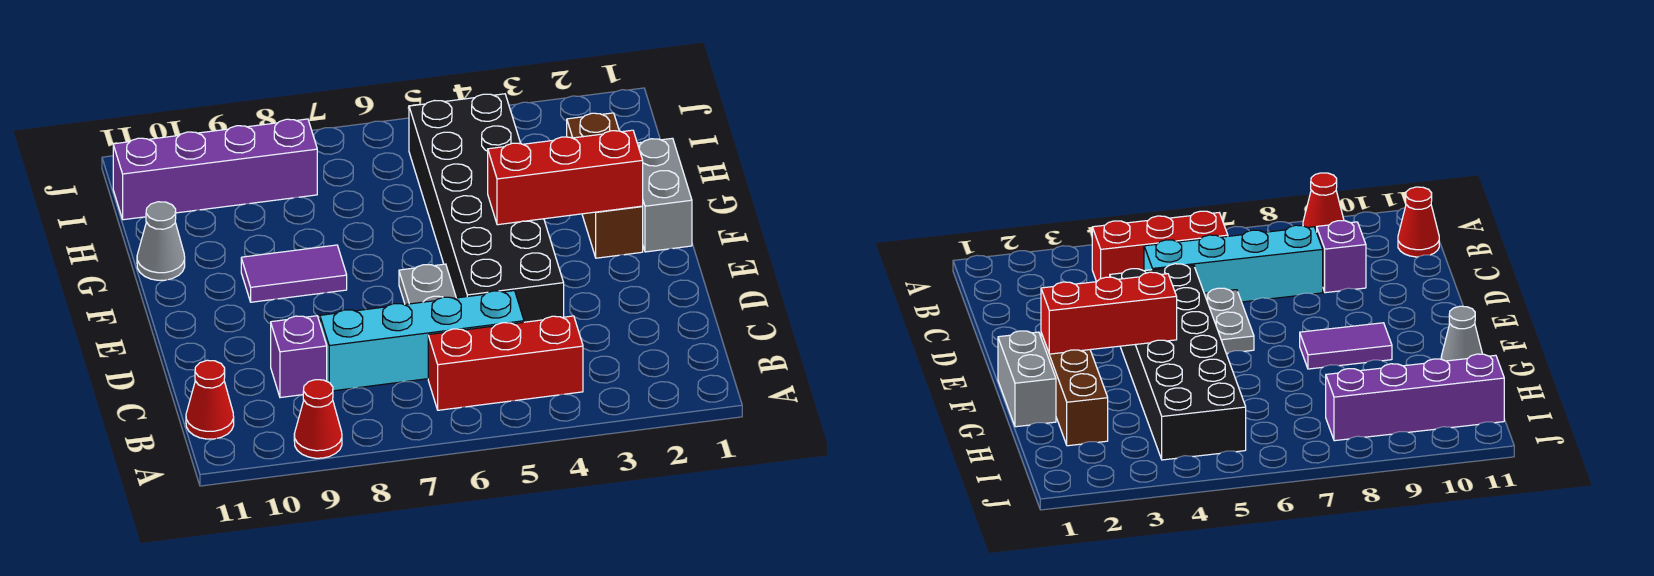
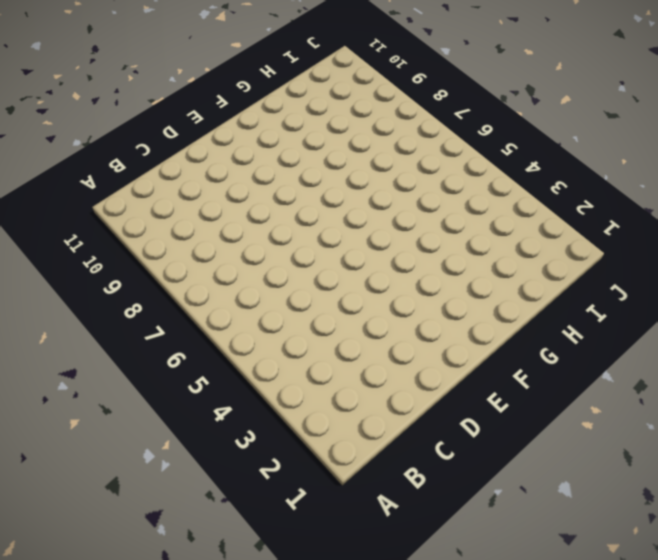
none -> red 1x1 cone [294,380,342,458]
none -> red 1x3 brick [428,316,583,410]
none -> red 1x1 cone [186,360,234,439]

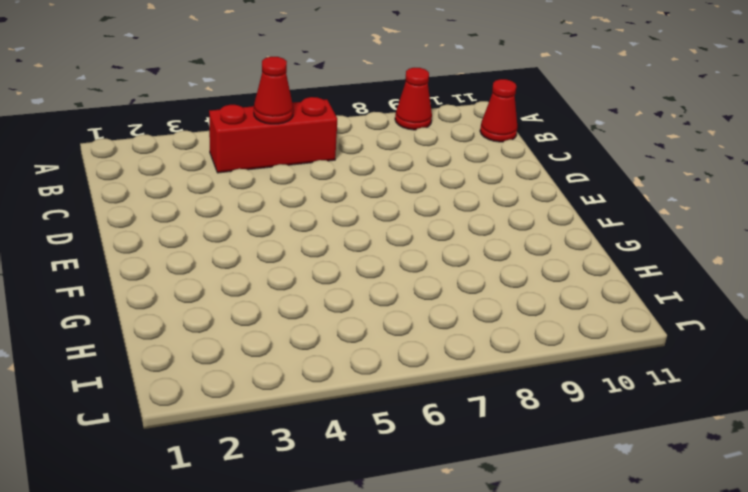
red 1x1 cone [254,57,293,124] -> none
none -> cyan 1x4 brick [320,291,524,391]
none -> purple 1x1 brick [271,316,327,398]
none -> black 2x6 brick [409,94,564,322]

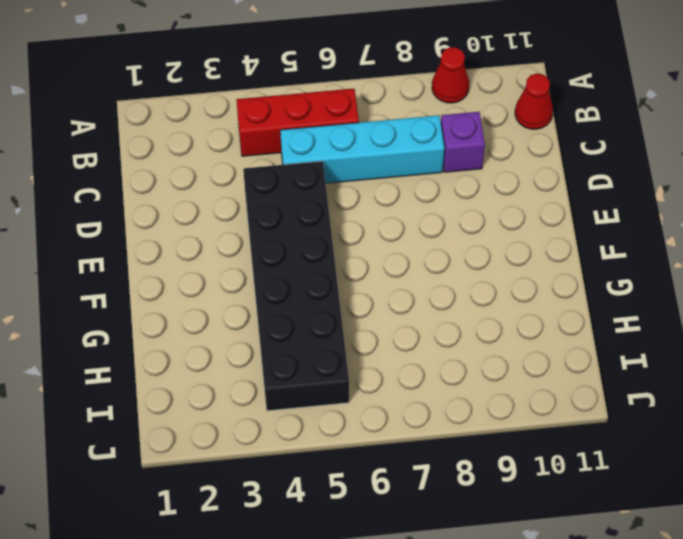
none -> grey 1x2 plate [399,264,456,304]
none -> grey 1x2 brick [637,138,692,252]
none -> brown 1x3 brick [567,113,643,258]

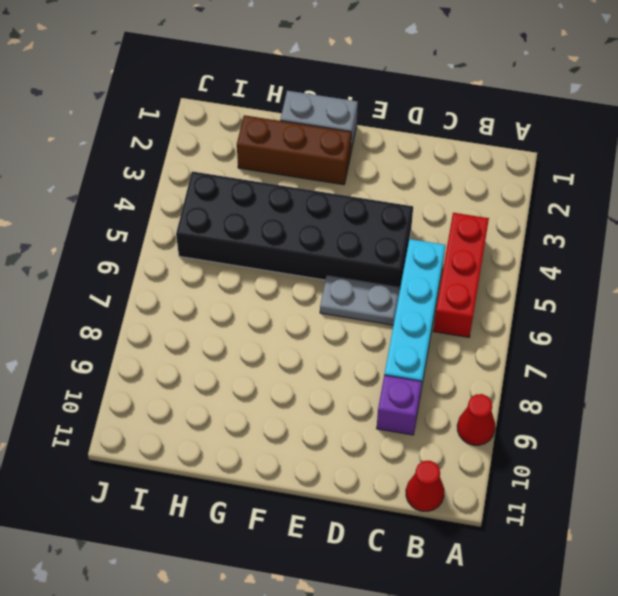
none -> purple 1x2 tile [241,245,347,302]
none -> grey 1x1 cone [137,202,185,280]
none -> purple 1x4 brick [113,119,317,220]

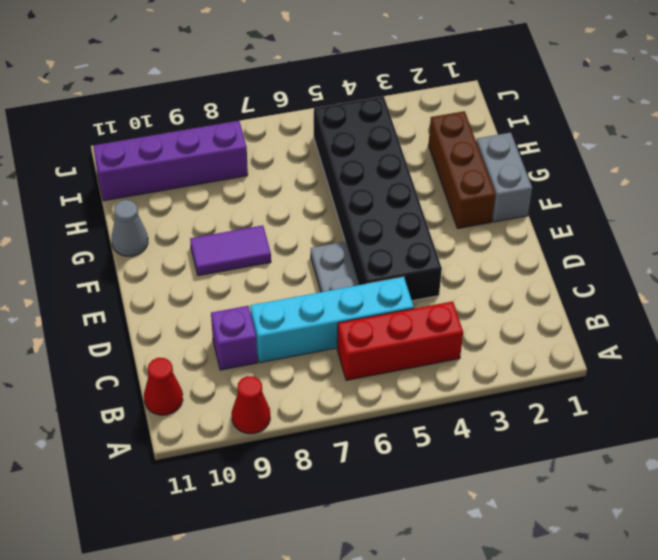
none -> red 1x3 brick [488,130,643,225]

